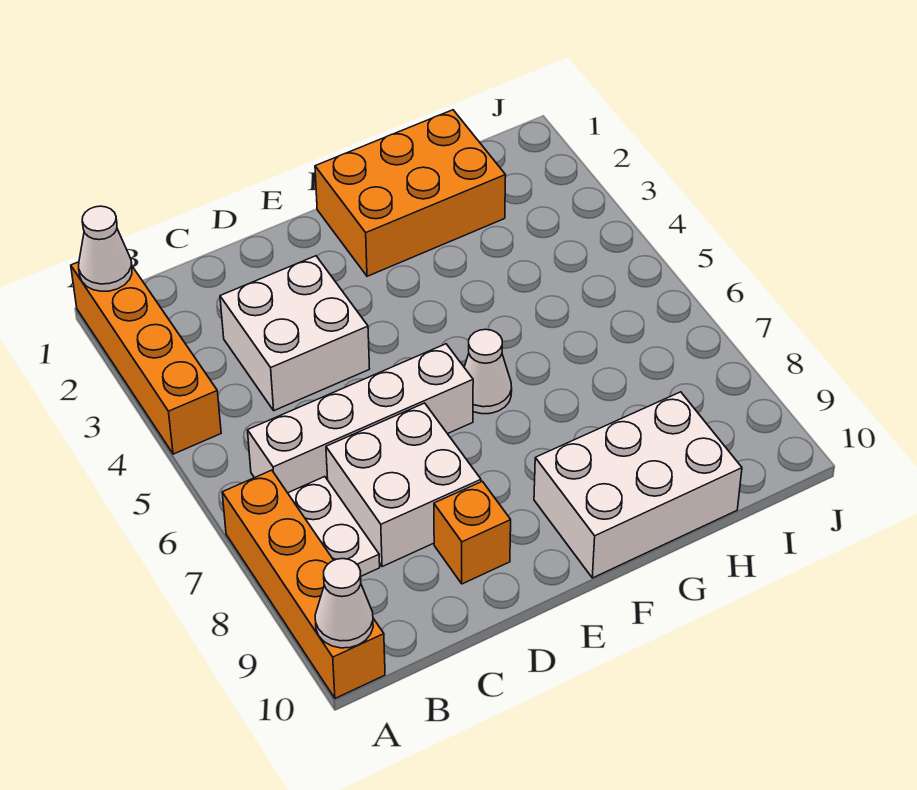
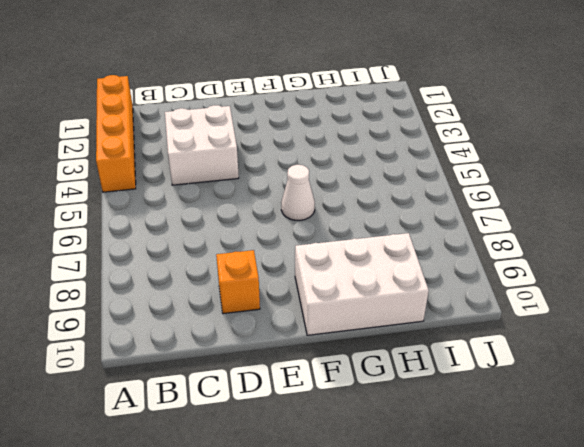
none -> orange 1x4 brick [222,470,385,698]
none -> white 1x4 brick [248,344,473,493]
none -> white 1x2 plate [288,477,380,576]

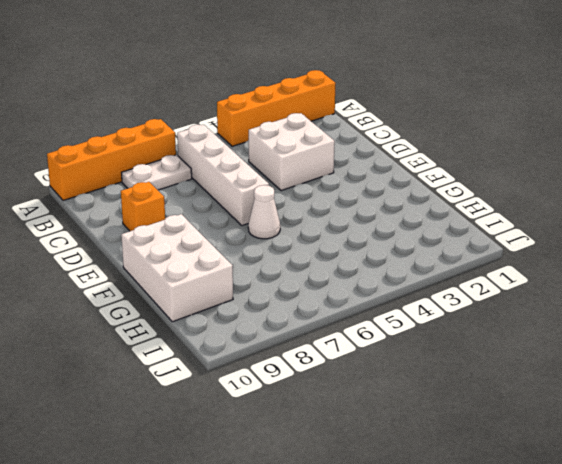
none -> white 2x2 brick [326,403,481,567]
none -> orange 2x3 brick [315,110,506,276]
none -> white 1x1 cone [79,206,132,291]

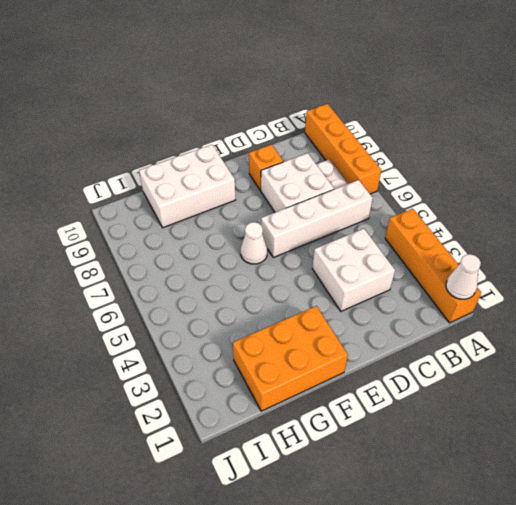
none -> white 1x1 cone [315,559,373,648]

